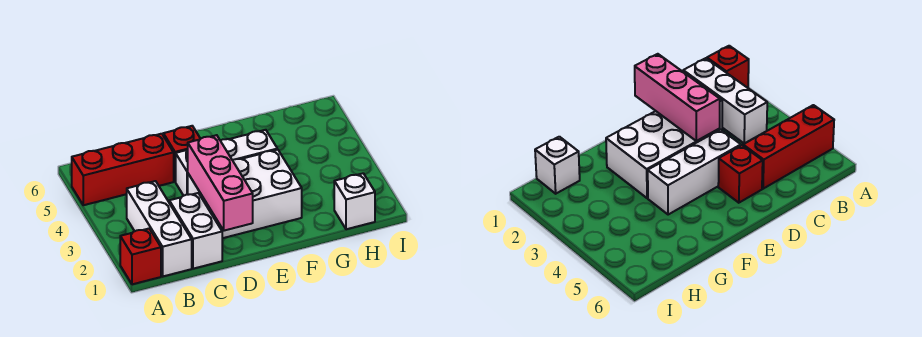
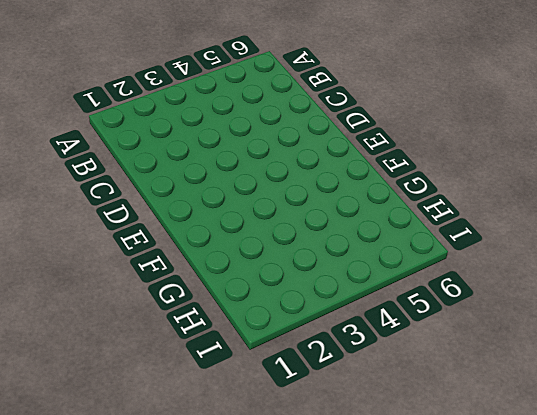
none -> red 1x1 brick [120,229,161,284]
none -> red 1x3 brick [72,134,174,205]

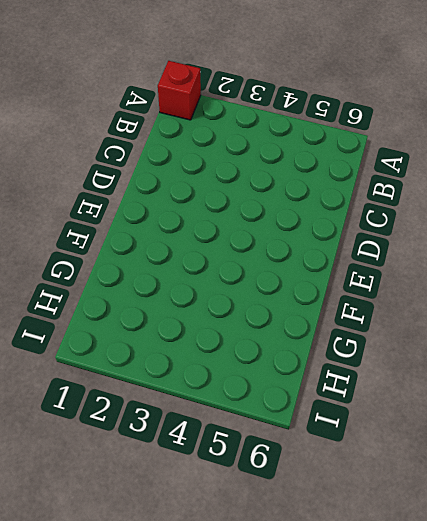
none -> red 1x3 brick [72,134,174,205]
none -> white 1x3 brick [127,181,192,276]

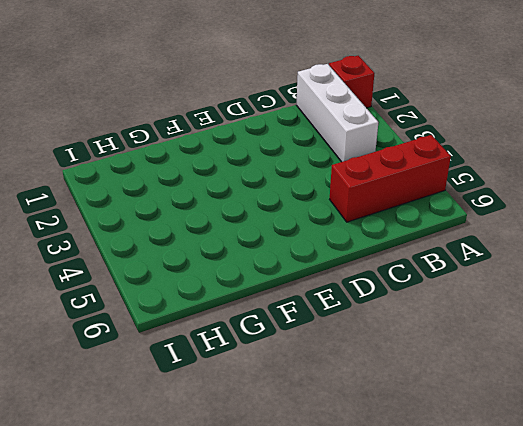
none -> white 1x2 brick [169,193,222,269]
none -> white 2x3 brick [188,150,302,238]

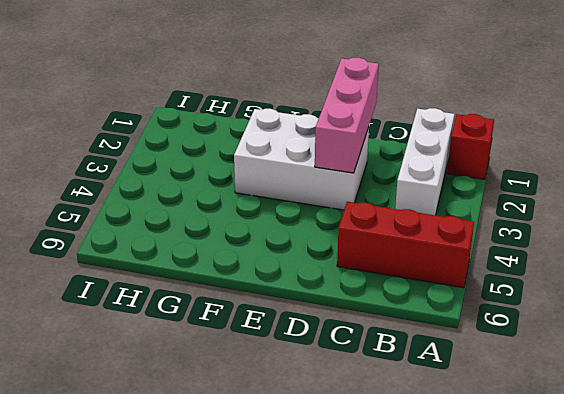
none -> white 1x2 brick [169,193,222,269]
none -> white 1x3 brick [176,130,277,196]

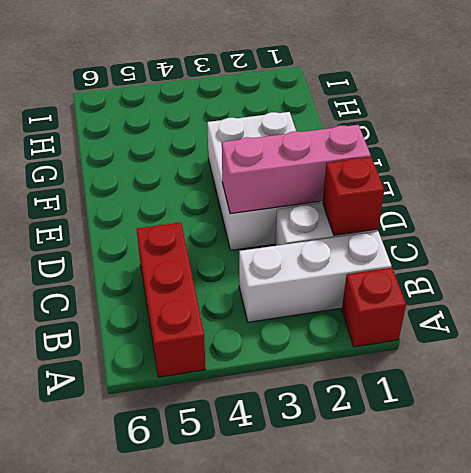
red 1x1 brick [323,157,384,235] -> red 1x1 brick moved to [163,126,200,182]
none -> white 1x3 brick [176,130,277,196]
none -> white 1x1 brick [334,173,375,229]

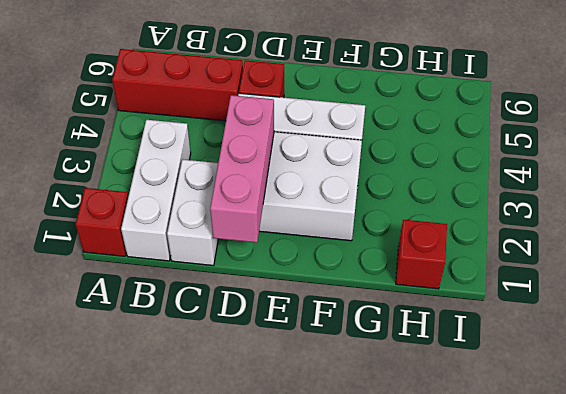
red 1x1 brick [396,220,447,289] -> white 1x1 brick [334,173,375,229]

